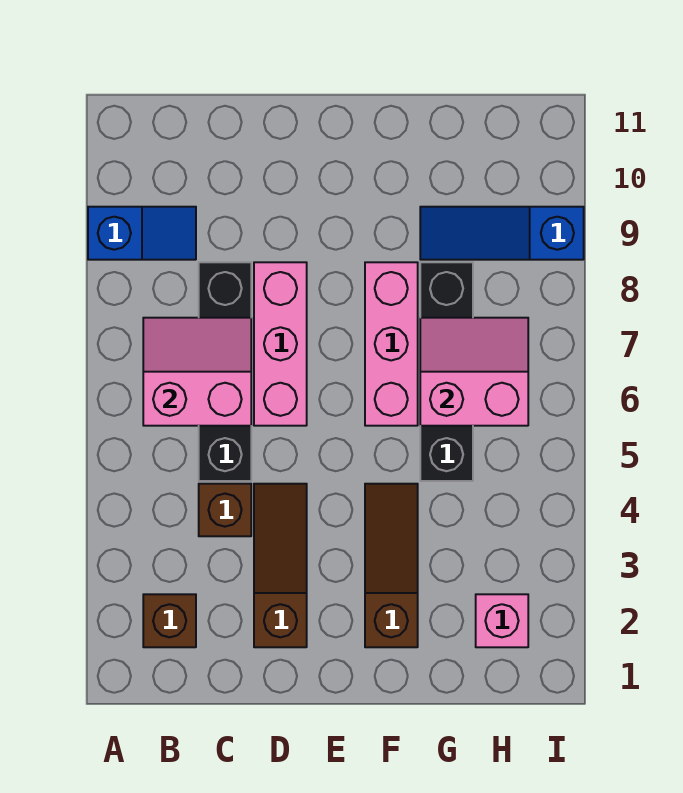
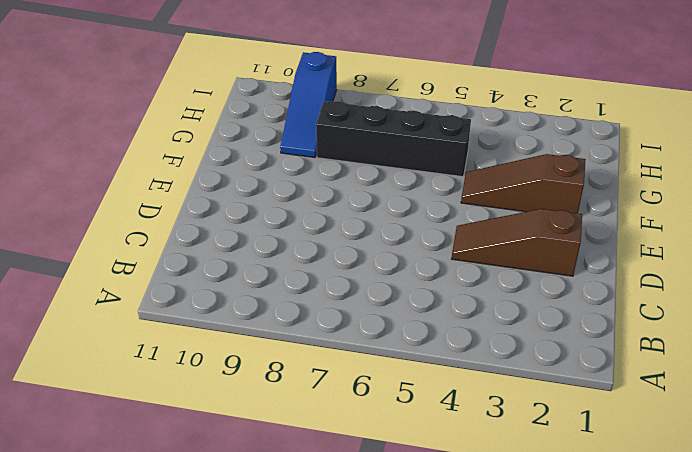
none -> blue 1x2 slope [88,207,196,260]
none -> brown 1x1 brick [143,594,196,647]
none -> brown 1x1 brick [199,484,251,536]

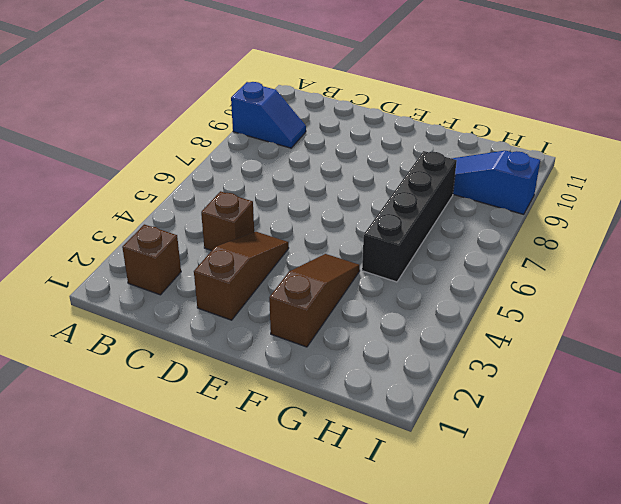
none -> black 1x4 brick [199,262,251,481]
none -> pink 1x3 brick [254,262,307,426]
none -> pink 1x3 brick [365,262,418,426]

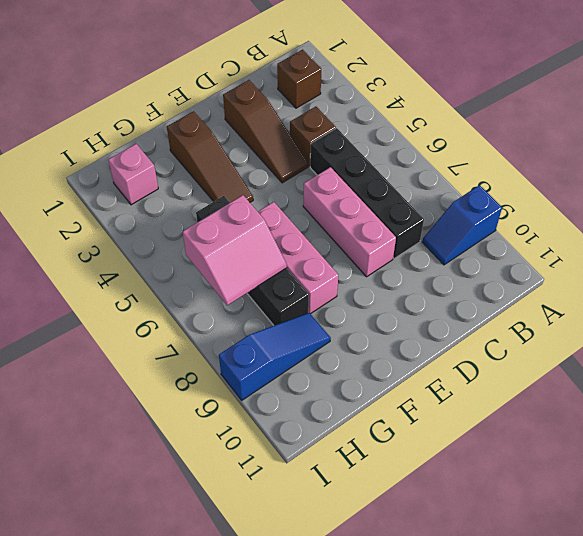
none -> pink 2x2 slope [143,318,251,426]

